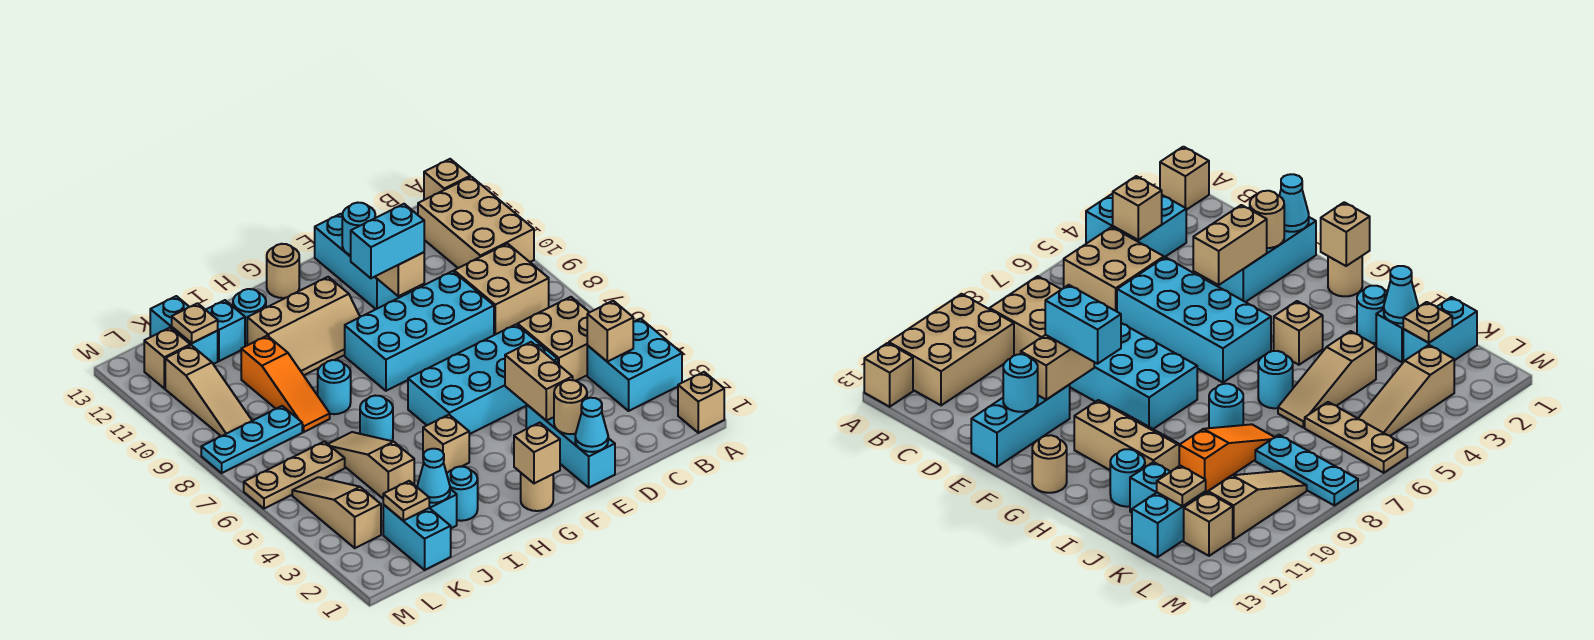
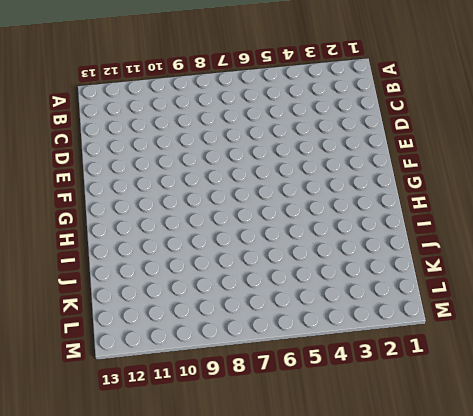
none -> tan 1x1 brick [678,372,724,433]
none -> cyan 2x2 brick [587,319,682,411]
none -> tan 2x3 brick [418,177,534,268]
none -> tan 1x1 brick [424,159,470,200]

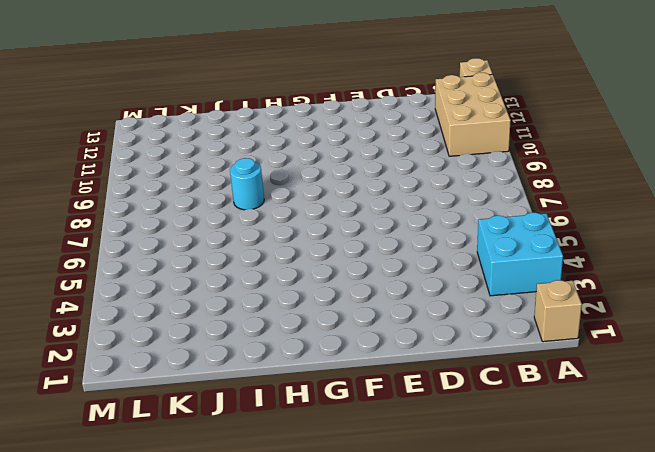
none -> tan 2x2 brick [518,297,589,381]
none -> tan 2x2 brick [454,244,549,335]
none -> cyan 2x4 brick [408,324,558,434]
none -> cyan 2x4 brick [345,271,494,391]

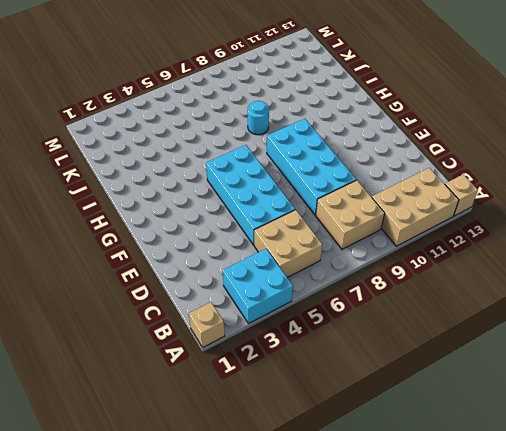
none -> cyan 1x3 brick [526,404,615,487]
none -> cyan 1x3 brick [315,214,403,309]
none -> tan 1x1 round brick [521,473,553,511]
none -> tan 2x3 slope [247,277,360,375]

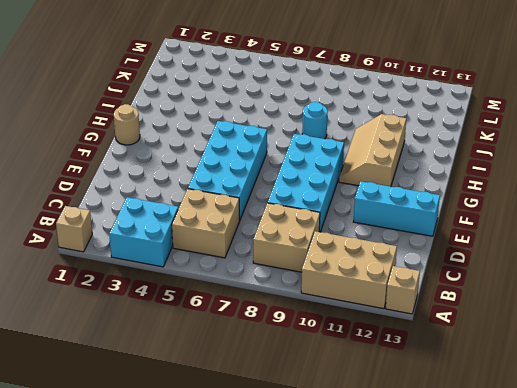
none -> cyan 1x3 brick [526,404,615,487]
none -> tan 1x1 round brick [267,244,299,298]
none -> tan 1x1 brick [423,415,469,473]
none -> cyan 1x1 round brick [447,467,478,521]

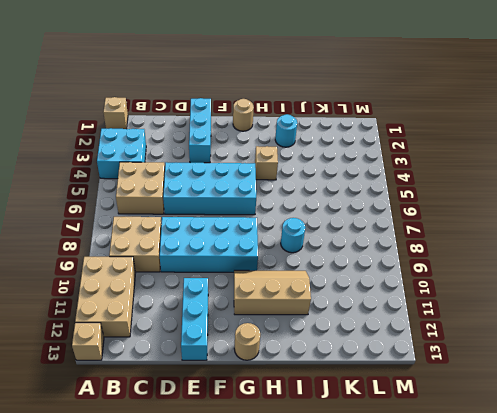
none -> cyan 1x1 round brick [360,396,393,441]
none -> cyan 1x1 round brick [233,289,266,343]
none -> cyan 1x1 brick [429,489,457,528]
none -> tan 1x3 slope [328,432,414,498]

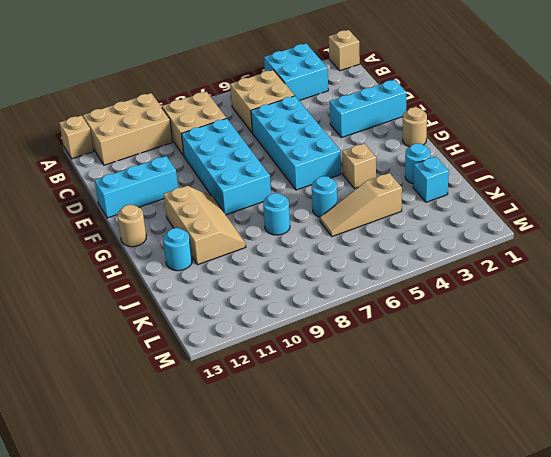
none -> orange 1x3 slope [241,336,330,432]
none -> cyan 1x1 brick [206,300,245,361]
none -> cyan 1x2 brick [383,504,451,570]
none -> tan 1x3 plate [244,441,345,509]

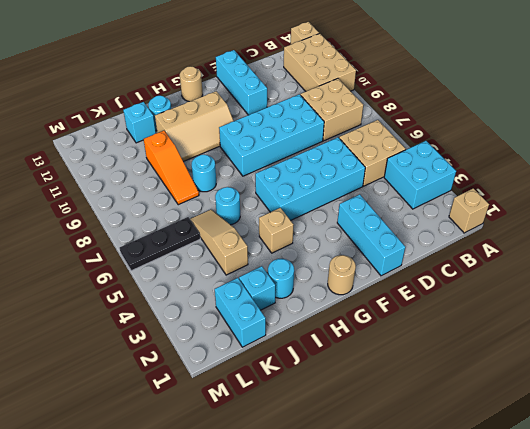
black 1x3 plate [120,217,200,271] -> tan 1x3 plate [244,441,345,509]
none -> cyan 1x3 plate [201,406,302,473]
none -> cyan 1x2 brick [150,296,218,364]
none -> tan 1x3 slope [292,477,381,548]
none -> tan 1x3 slope [165,345,252,436]

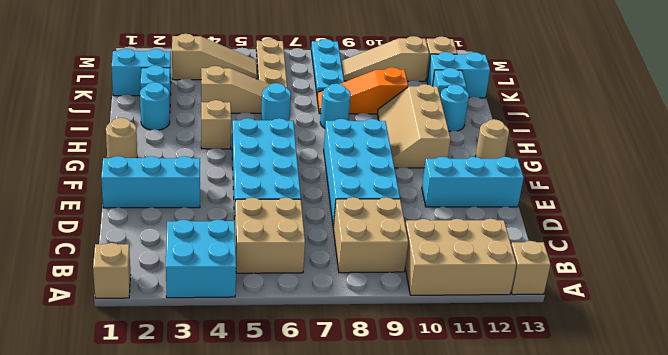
none -> tan 1x1 brick [587,301,633,362]
none -> cyan 1x1 cone [575,398,608,452]
none -> tan 1x1 round brick [554,380,587,434]
none -> tan 1x2 brick [505,342,573,421]

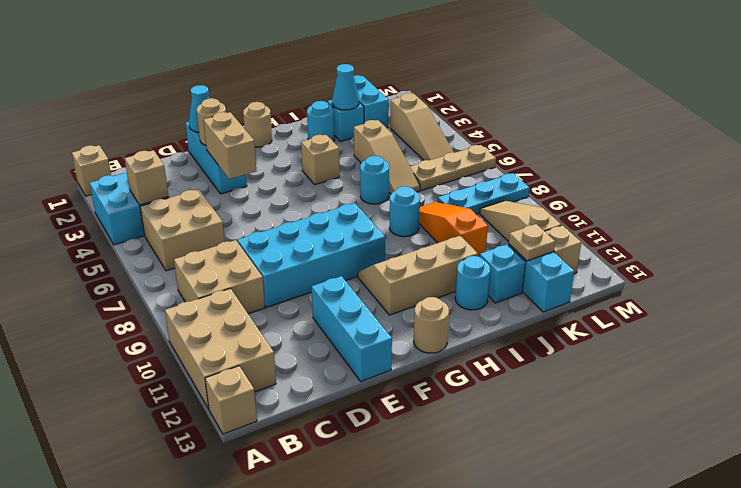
none -> cyan 2x4 brick [408,324,558,434]
none -> tan 1x2 brick [375,252,424,296]
none -> cyan 1x1 round brick [342,203,375,255]
none -> tan 1x1 brick [514,423,560,483]

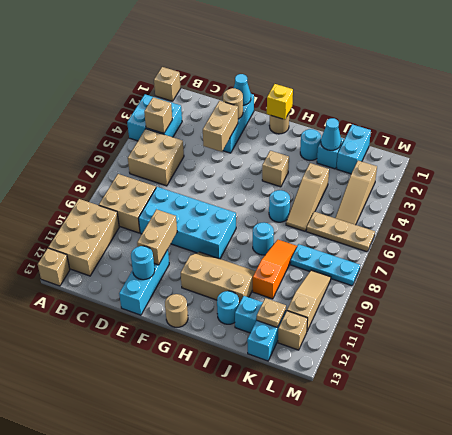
yellow 1x1 brick [267,84,293,120] -> tan 1x1 brick [514,423,560,483]
none -> cyan 2x4 brick [408,324,558,434]
none -> tan 1x1 plate [383,481,429,521]
none -> cyan 1x2 brick [351,204,424,278]

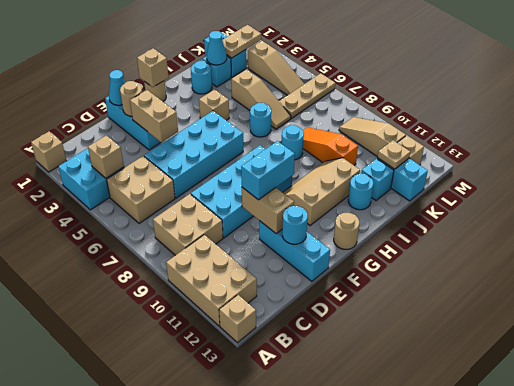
tan 1x2 plate [222,25,261,58] -> tan 1x1 plate [383,481,429,521]
none -> cyan 1x3 plate [201,406,302,473]

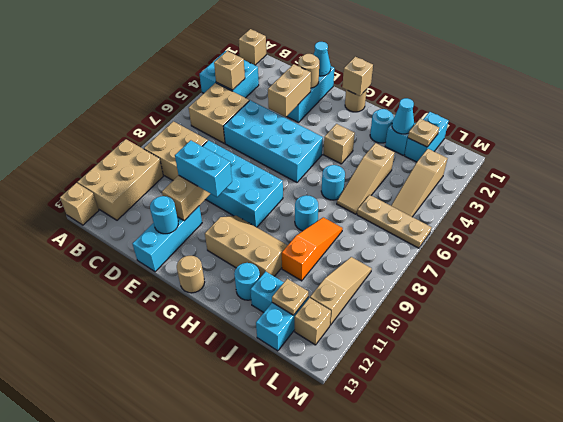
none -> cyan 1x3 plate [201,406,302,473]

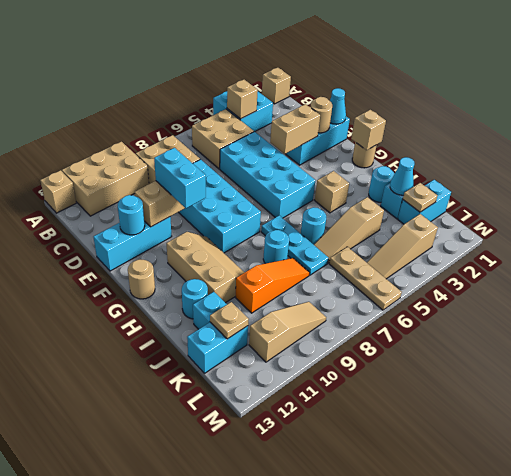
cyan 1x3 plate [261,216,328,275] -> cyan 1x3 plate moved to [201,406,302,473]
none -> tan 1x1 brick [144,328,190,388]

